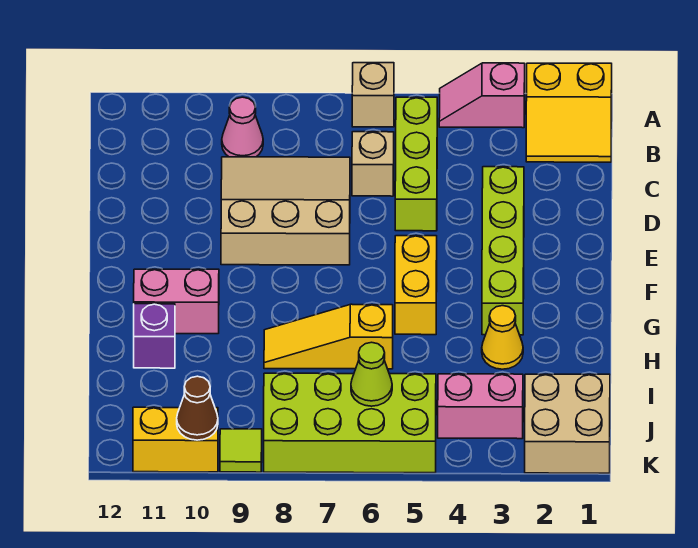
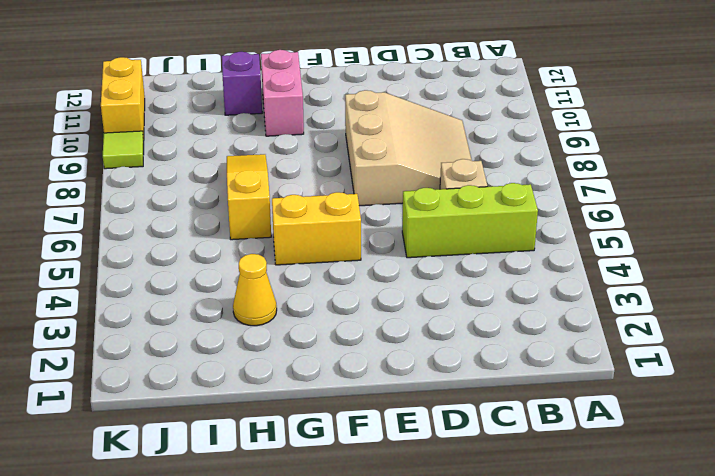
none -> yellow 2x2 slope [526,63,612,162]
none -> pink 1x2 slope [439,63,525,128]
none -> tan 1x1 brick [352,63,394,127]

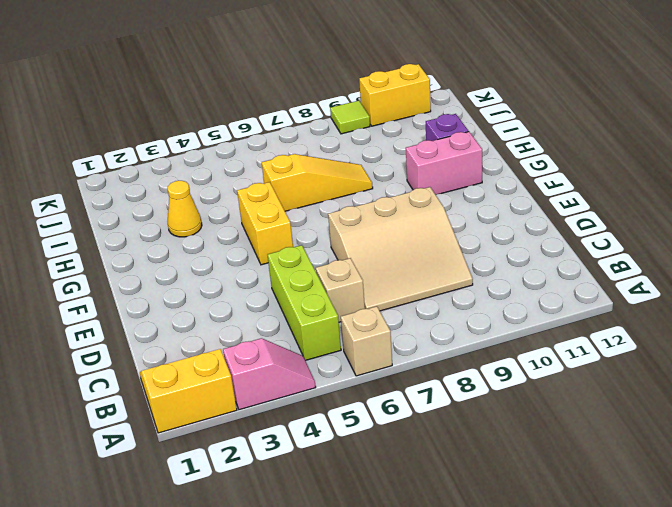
none -> pink 1x1 cone [222,97,263,157]
none -> lime 1x4 brick [482,167,524,335]
none -> tan 2x2 brick [525,374,610,473]

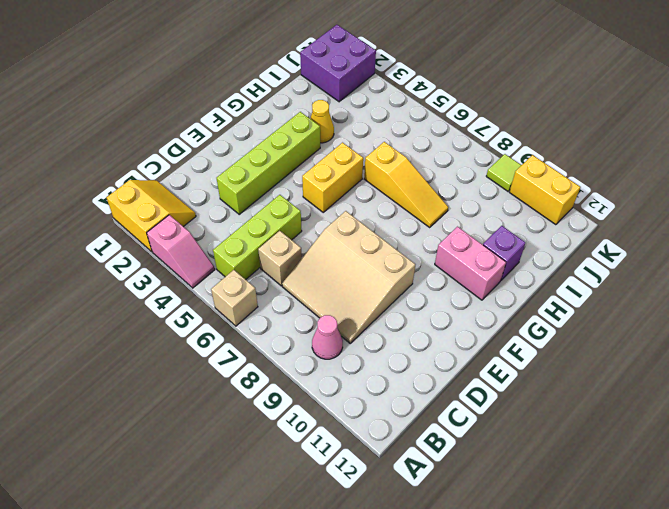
purple 2x2 brick [300,25,376,102] -> tan 2x2 brick [525,374,610,473]
none -> pink 1x2 brick [438,374,523,439]
none -> lime 2x4 brick [264,373,436,473]
none -> lime 1x1 cone [351,342,392,406]

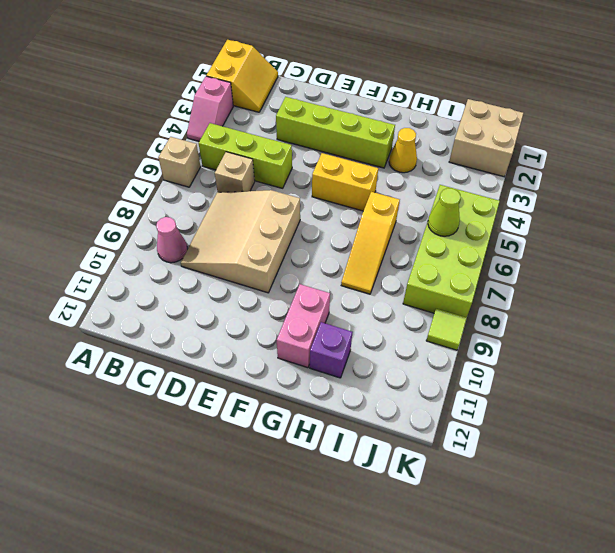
none -> pink 1x2 brick [438,374,523,439]
none -> yellow 1x2 brick [133,407,218,472]
none -> brown 1x1 cone [177,376,218,440]

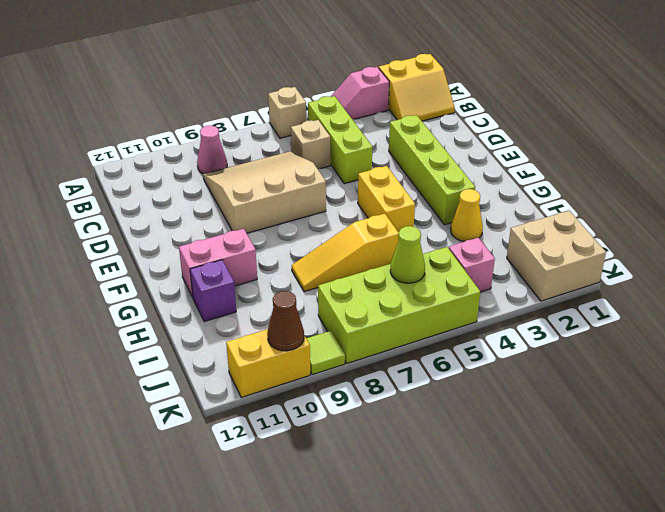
pink 1x1 brick [449,238,495,292] -> pink 1x2 brick [438,374,523,439]

